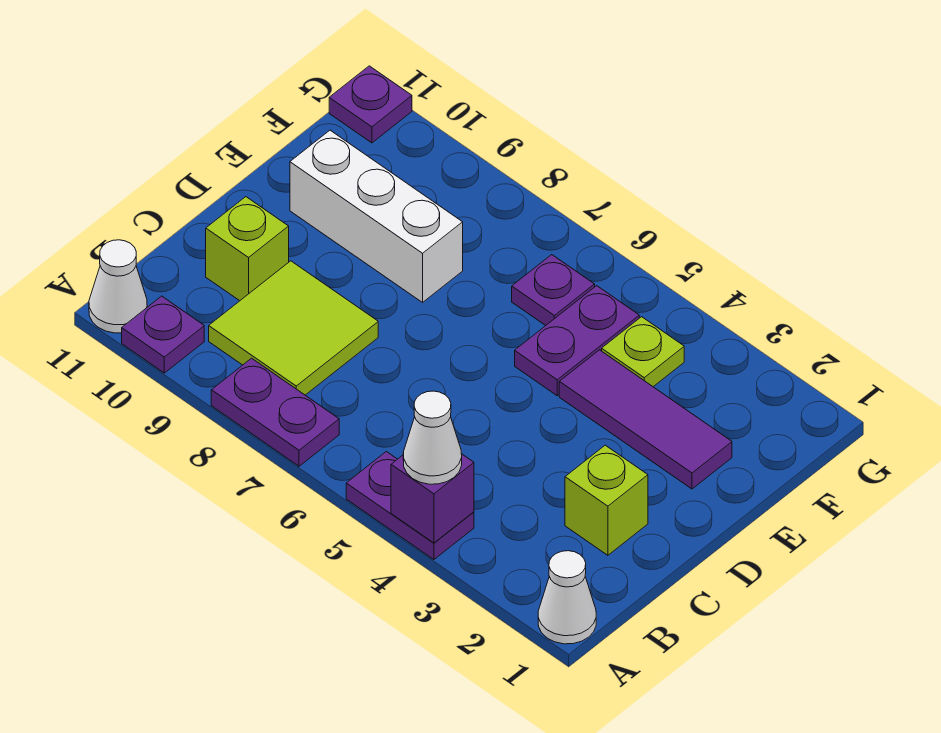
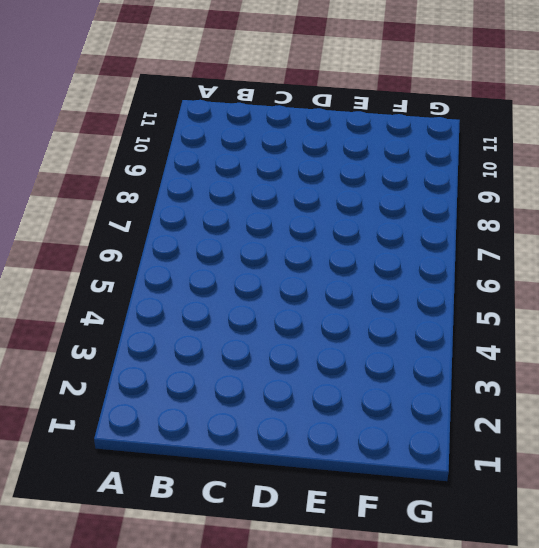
none -> white 1x1 cone [538,551,596,644]
none -> purple 1x2 plate [346,452,474,559]
none -> purple 1x2 plate [211,358,339,466]

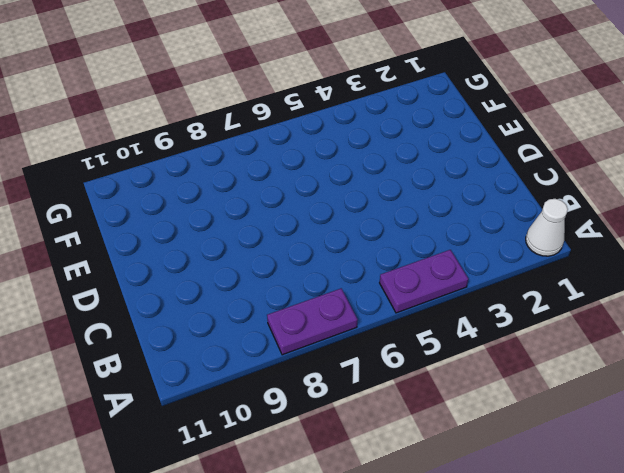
none -> purple 1x1 plate [122,296,204,373]
none -> white 1x1 cone [89,240,147,333]
none -> lime 2x2 tile [209,261,378,395]

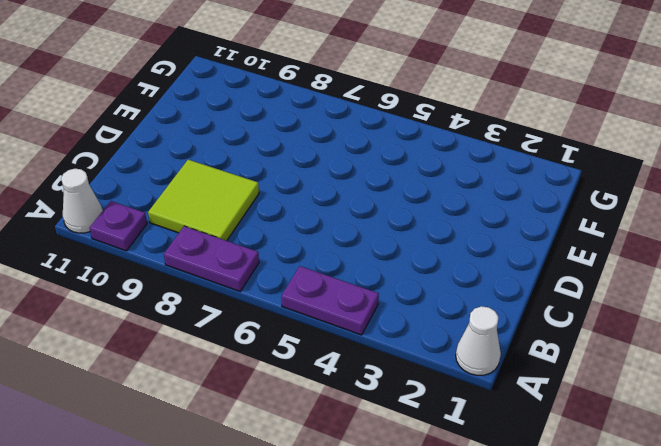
none -> lime 1x1 brick [565,445,648,555]
none -> lime 1x1 brick [206,197,289,301]
none -> purple 1x3 tile [559,350,732,489]

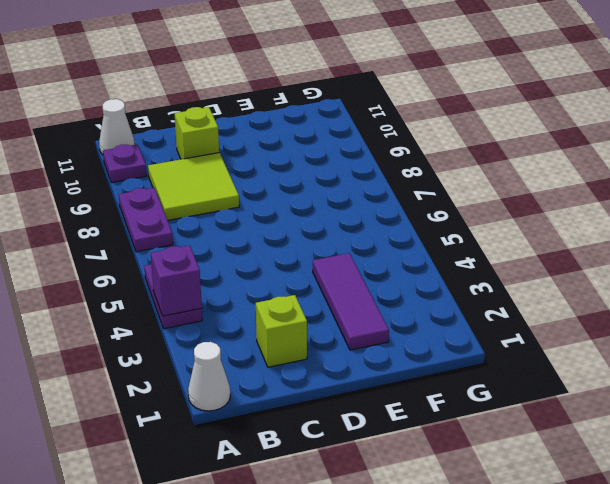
none -> purple 1x2 plate [515,286,639,396]
none -> white 1x3 brick [290,130,463,302]
none -> lime 1x1 plate [602,317,684,387]

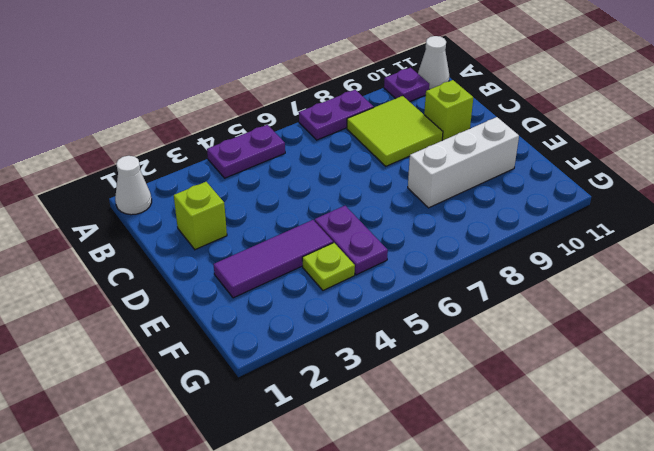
none -> purple 1x1 plate [512,255,595,325]
none -> purple 1x1 plate [329,66,412,143]
none -> purple 1x1 brick [391,454,474,543]

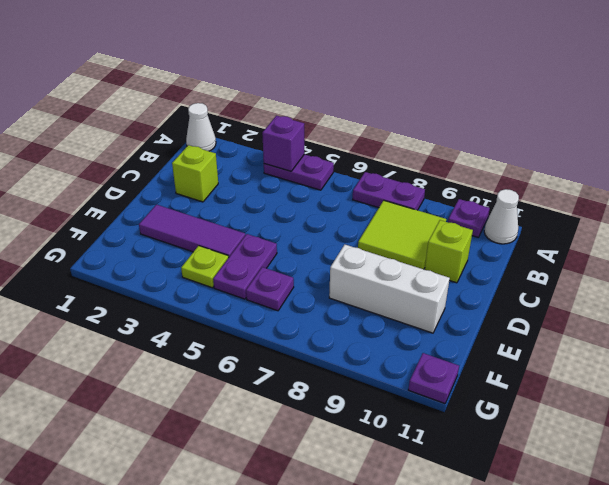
none -> white 1x1 cone [403,391,462,484]

